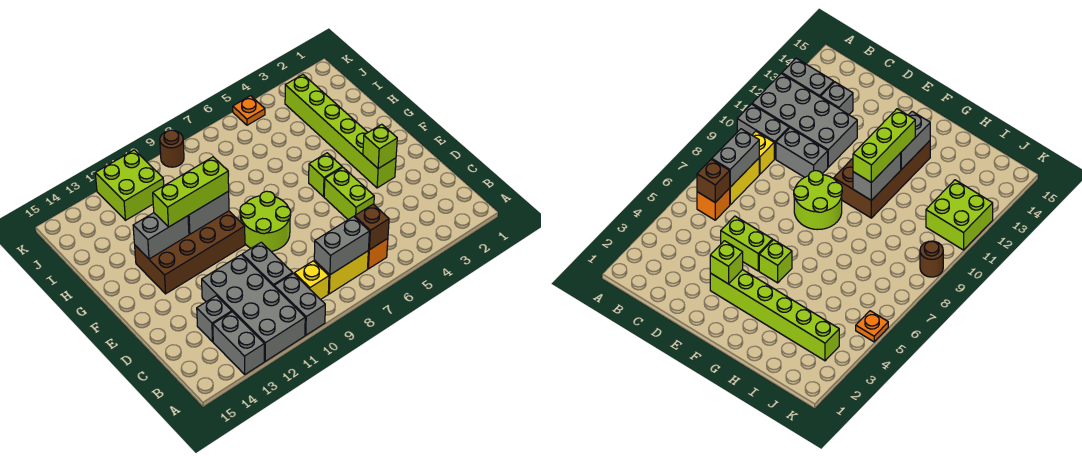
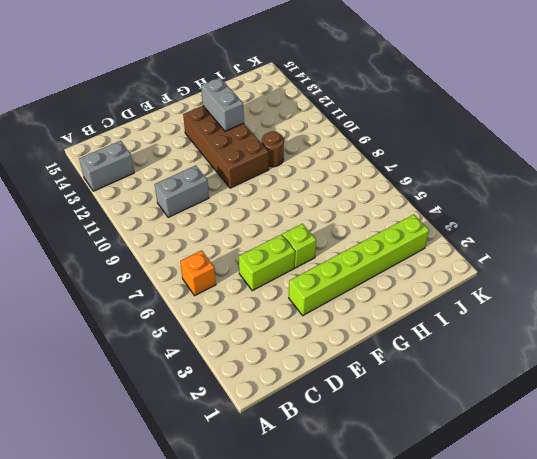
brown 1x1 round brick [262,131,284,167] -> brown 1x1 round brick moved to [160,130,184,167]
none -> grey 1x2 brick [274,273,325,335]
none -> grey 2x4 brick [202,255,305,361]
none -> yellow 1x2 brick [314,251,368,294]

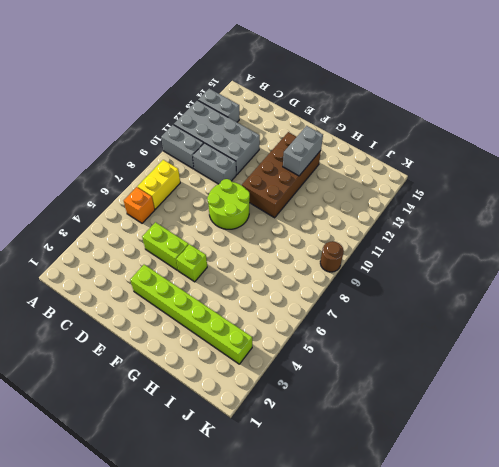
none -> yellow 1x1 brick [294,261,329,300]
none -> grey 1x1 brick [197,296,232,342]
none -> lime 2x2 brick [95,150,164,220]

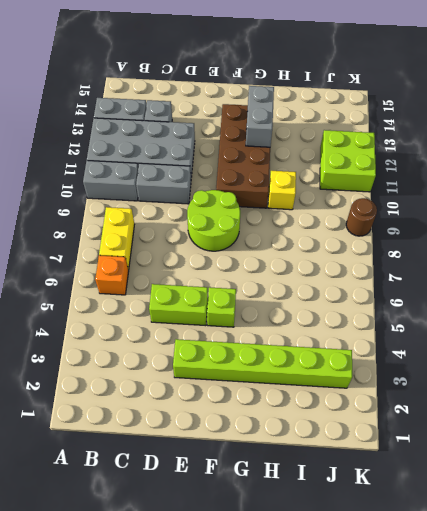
yellow 1x1 brick [268,171,296,210] -> yellow 1x1 brick moved to [294,261,329,300]
none -> orange 1x1 plate [233,96,265,125]
none -> brown 1x1 brick [355,204,389,250]
none -> grey 1x2 brick [314,217,369,275]

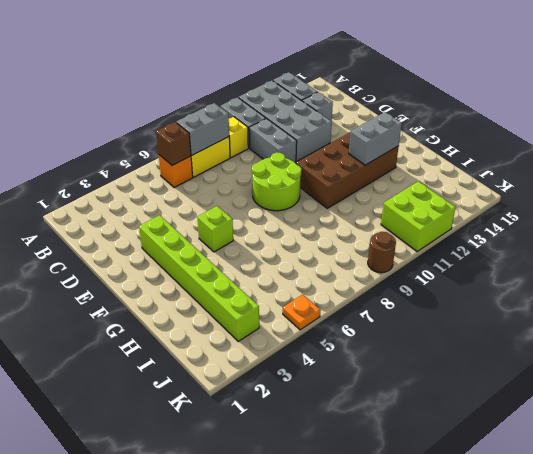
none -> lime 1x2 brick [324,167,374,220]
none -> lime 1x1 brick [363,124,397,168]
none -> grey 1x2 brick [188,191,229,234]

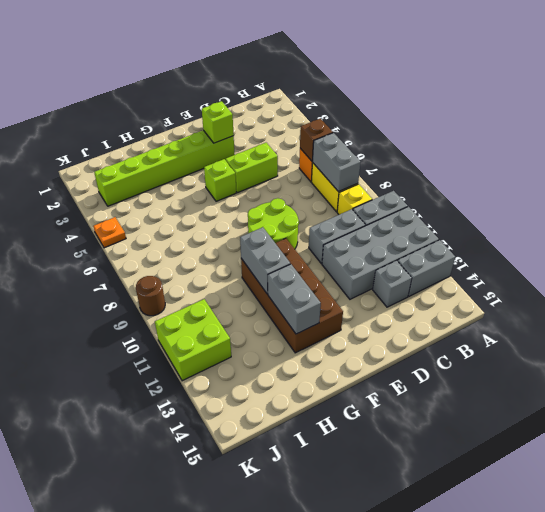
none -> lime 1x3 brick [153,157,229,227]

